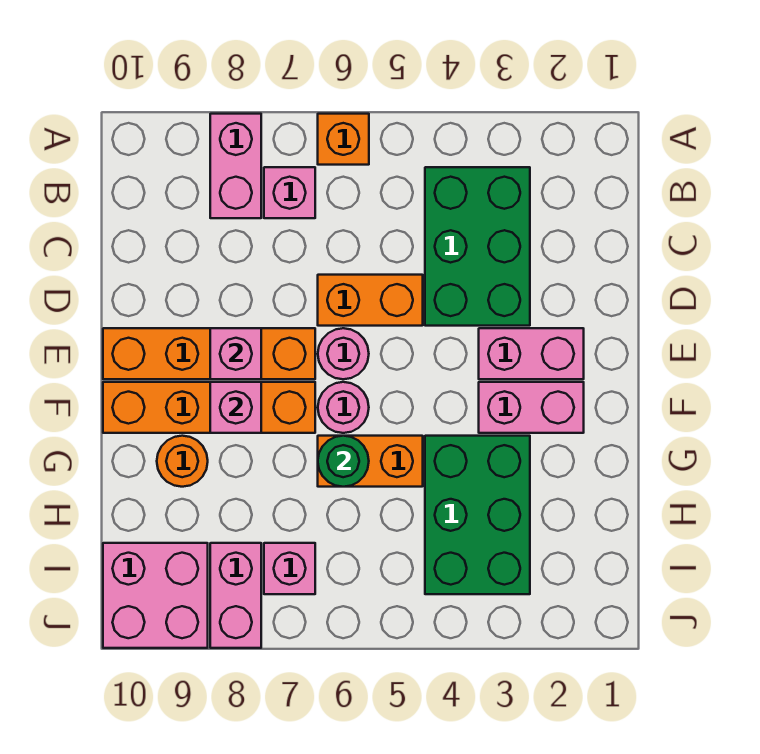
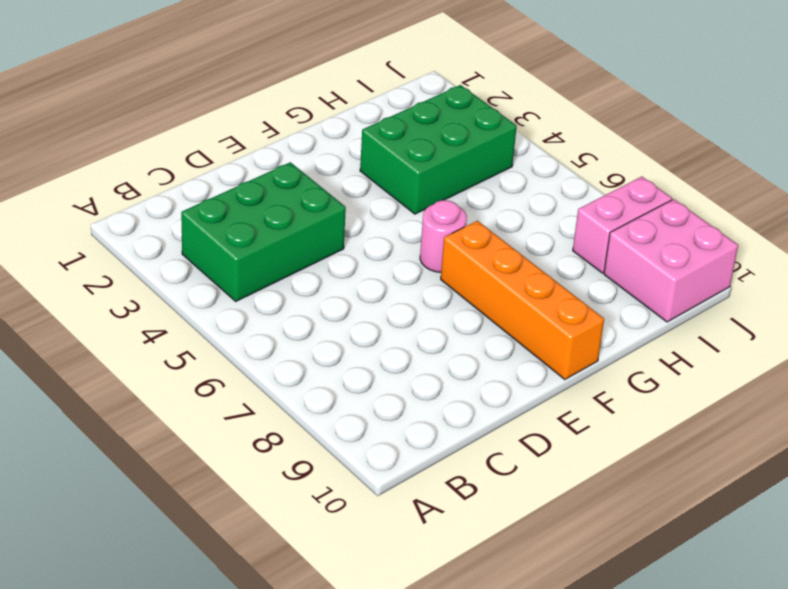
none -> orange 1x1 brick [318,114,369,165]
none -> pink 1x2 brick [210,114,261,218]
none -> pink 1x1 brick [264,167,315,218]

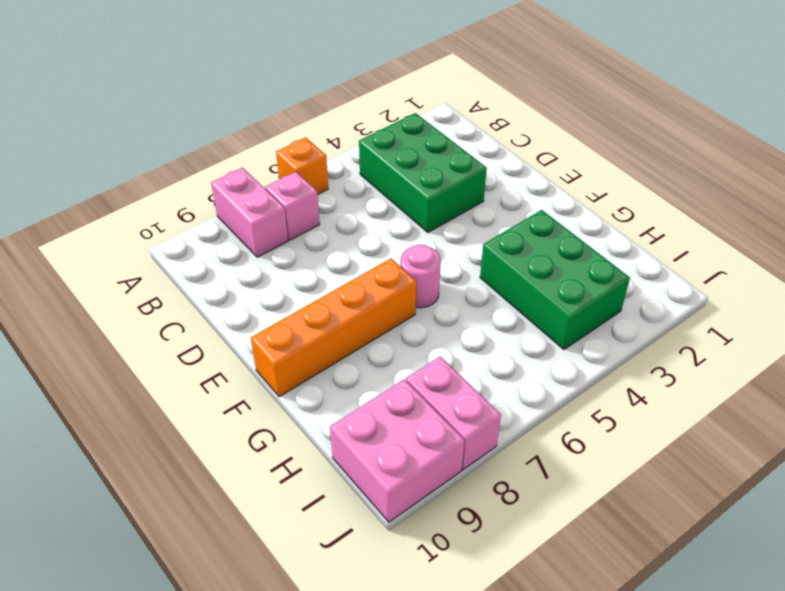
none -> orange 1x2 brick [318,275,423,326]
none -> pink 1x2 brick [479,328,584,379]
none -> pink 1x1 round brick [318,328,369,379]

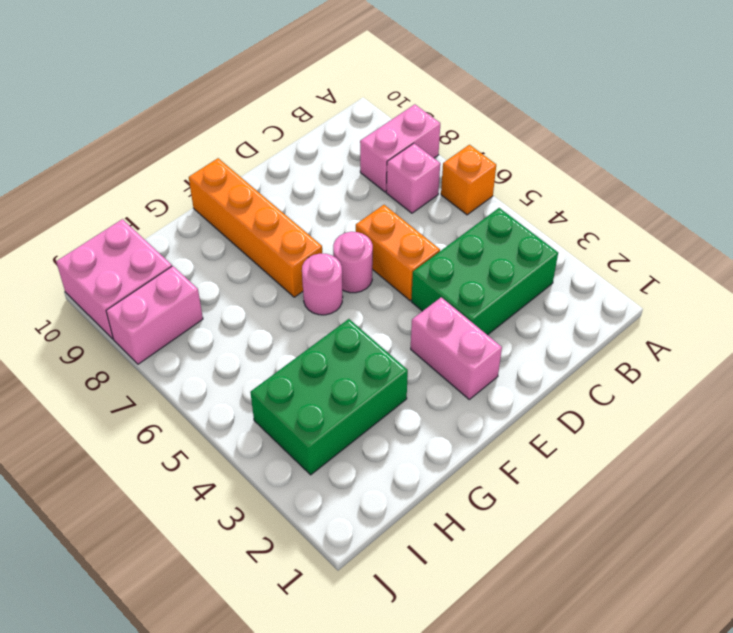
none -> orange 1x4 brick [103,328,315,379]
none -> pink 1x2 brick [479,382,584,433]
none -> orange 1x2 brick [318,436,423,487]

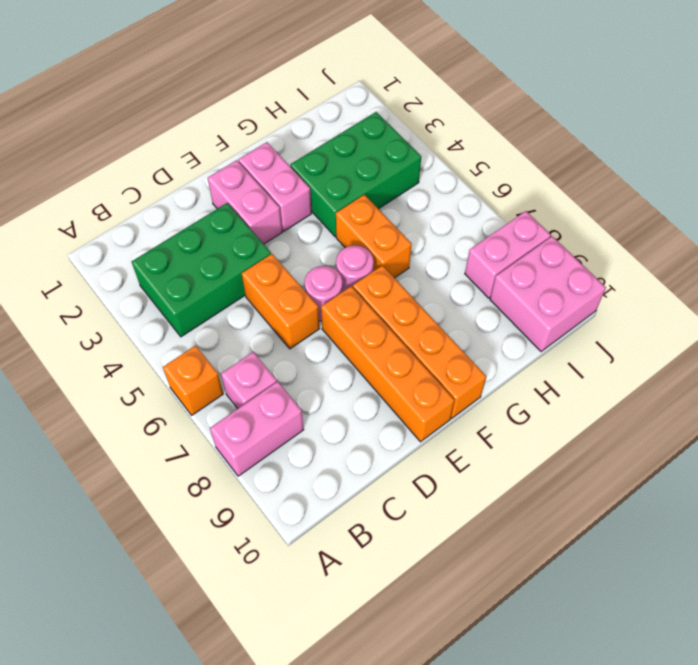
none -> orange 1x1 round brick [157,436,208,487]
none -> pink 1x1 brick [264,543,315,594]
none -> pink 1x1 brick [210,328,261,379]

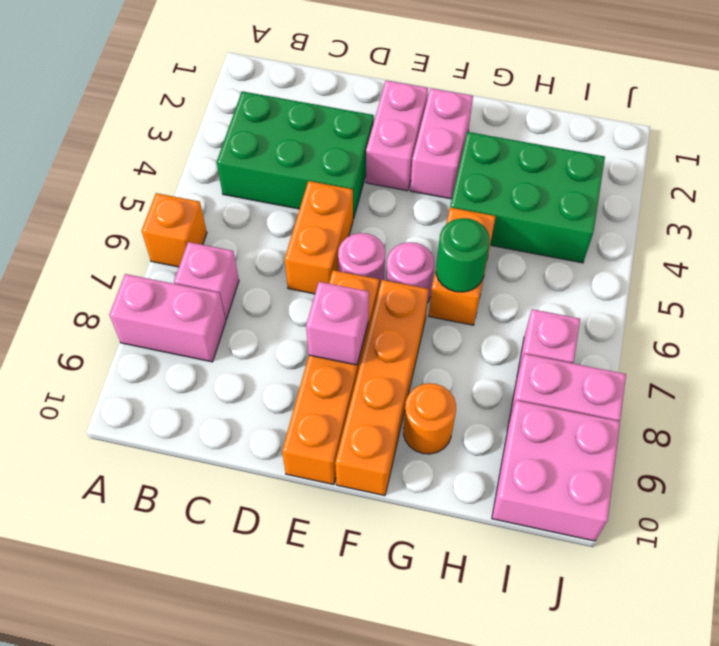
none -> pink 1x1 brick [210,382,261,433]

